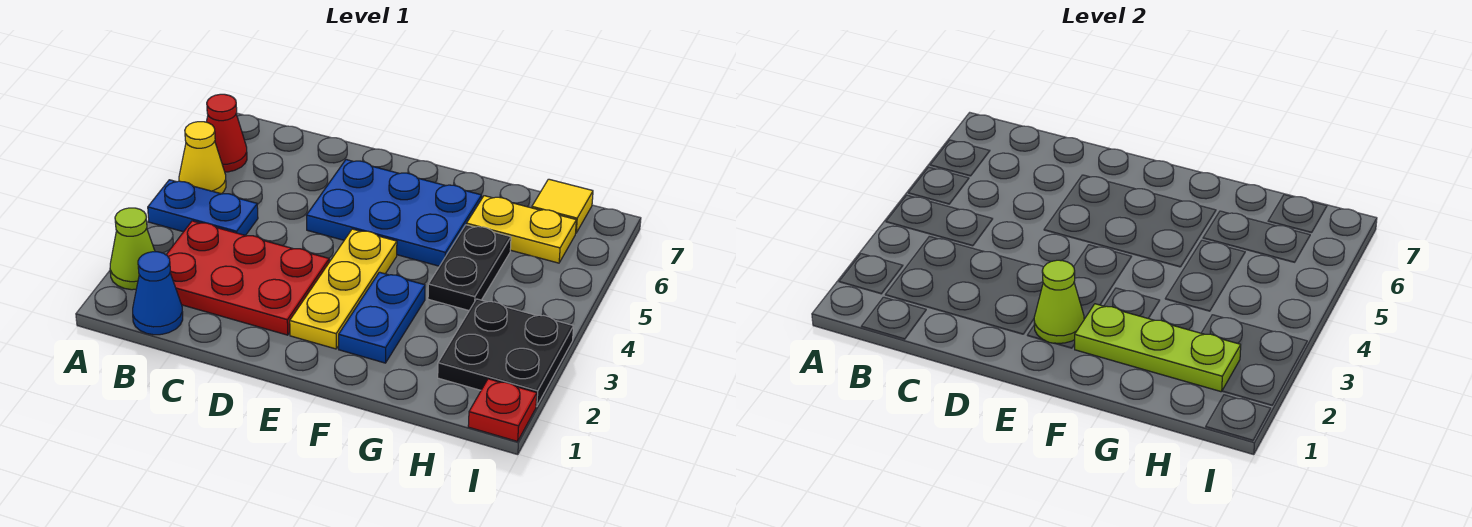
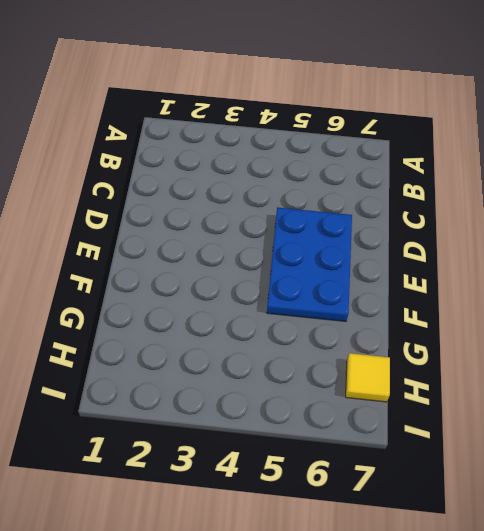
none -> lime 1x1 cone [110,208,155,290]
none -> blue 1x2 plate [148,180,258,235]
none -> yellow 1x1 cone [179,122,226,194]

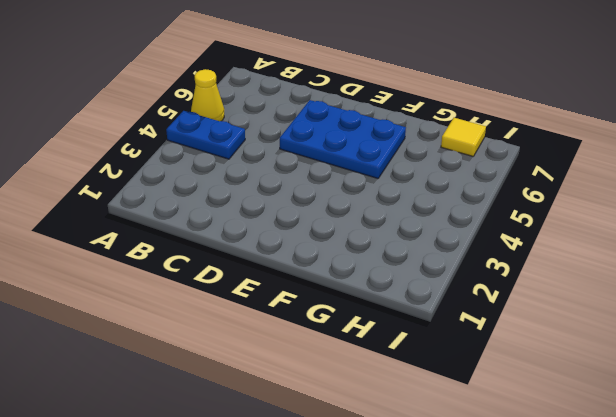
none -> lime 1x1 cone [110,208,155,290]
none -> red 1x1 cone [206,94,247,172]
none -> blue 1x1 cone [133,252,183,335]

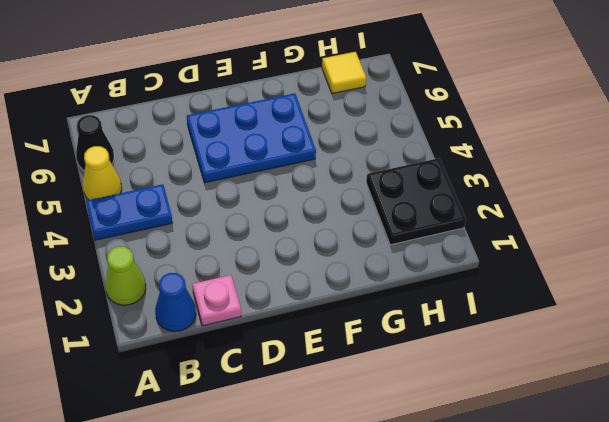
black 1x1 cone [76,115,114,171] -> red 1x1 cone [206,94,247,172]
pink 1x1 plate [192,275,241,326] -> none
none -> red 2x3 plate [166,221,329,335]
none -> yellow 1x3 plate [290,229,397,349]
none -> blue 1x2 plate [339,272,425,363]

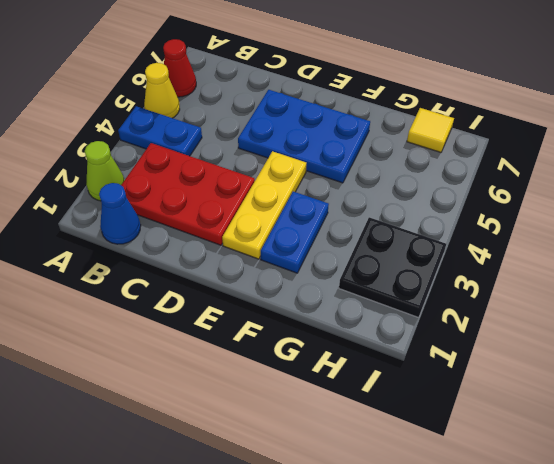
none -> black 1x2 plate [428,225,511,310]
none -> yellow 1x2 plate [466,196,576,263]
none -> red 1x1 plate [468,379,537,441]

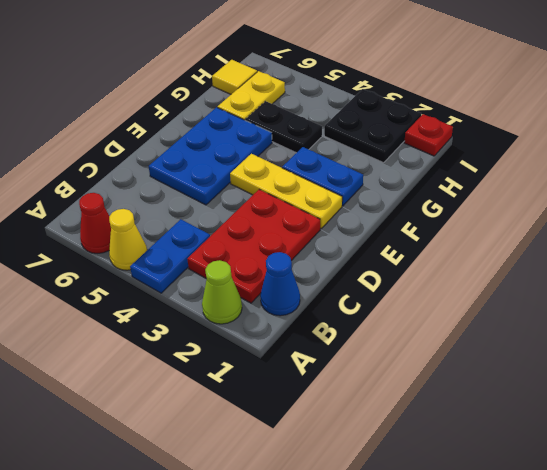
none -> lime 1x1 cone [1034,260,1084,343]
none -> lime 1x3 plate [1074,304,1241,392]

